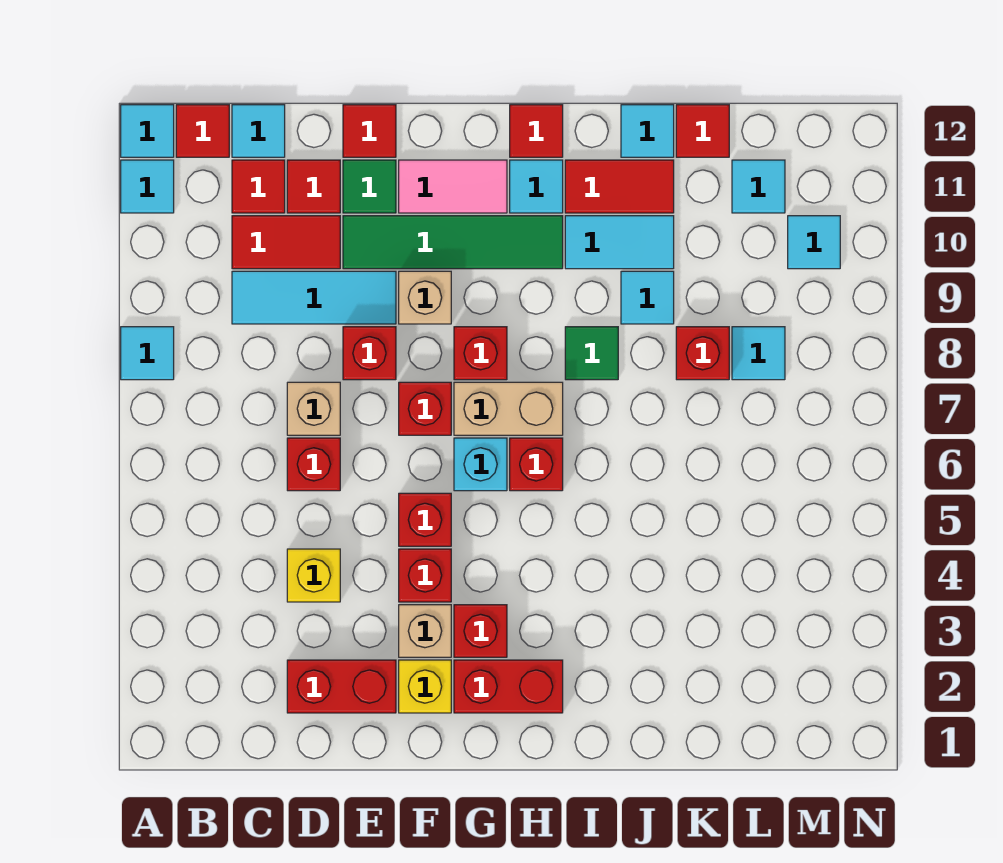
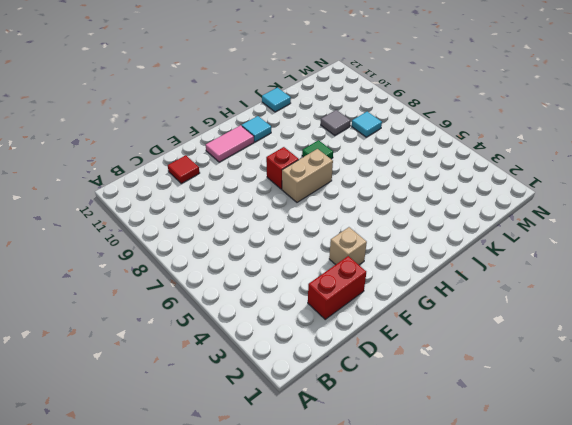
grey 1x1 tile [321,110,351,136] -> none
none -> cyan 1x1 tile [121,327,174,380]
none -> cyan 1x1 tile [121,160,174,213]
none -> cyan 1x1 tile [121,105,174,157]
none -> red 1x1 tile [176,105,229,157]

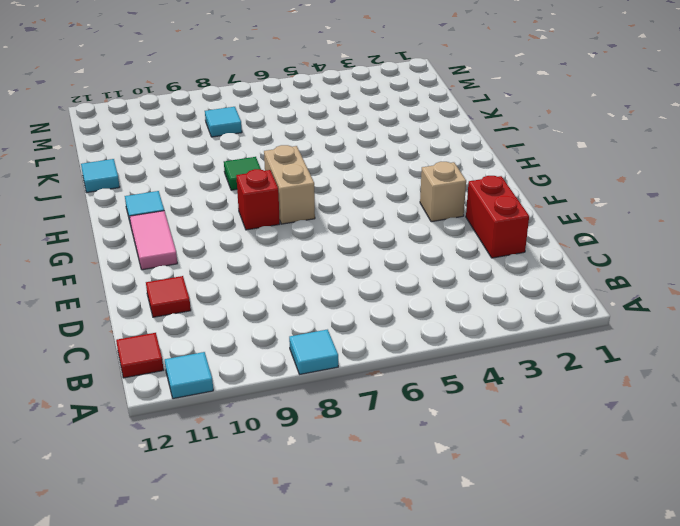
none -> cyan 1x1 tile [121,105,174,157]
none -> cyan 1x3 tile [232,271,396,324]
none -> red 1x2 tile [232,216,340,269]
none -> red 1x1 tile [232,160,285,213]

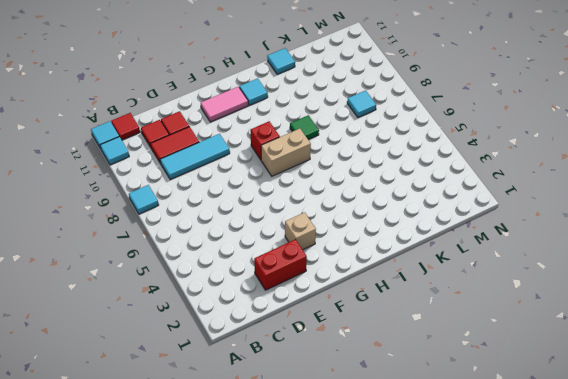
none -> cyan 1x1 tile [232,105,285,157]
none -> yellow 1x1 brick [287,549,340,602]
none -> red 1x1 brick [287,438,340,491]
none -> tan 1x1 brick [287,382,340,435]

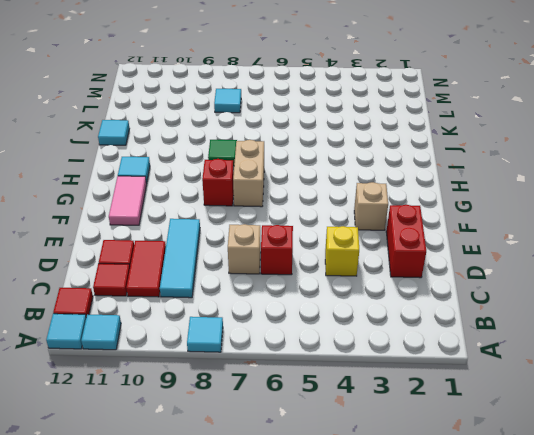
none -> cyan 1x1 tile [232,105,285,157]
none -> red 1x1 brick [343,327,396,380]
none -> green 1x4 tile [343,216,563,269]
none -> green 1x1 tile [343,160,396,213]

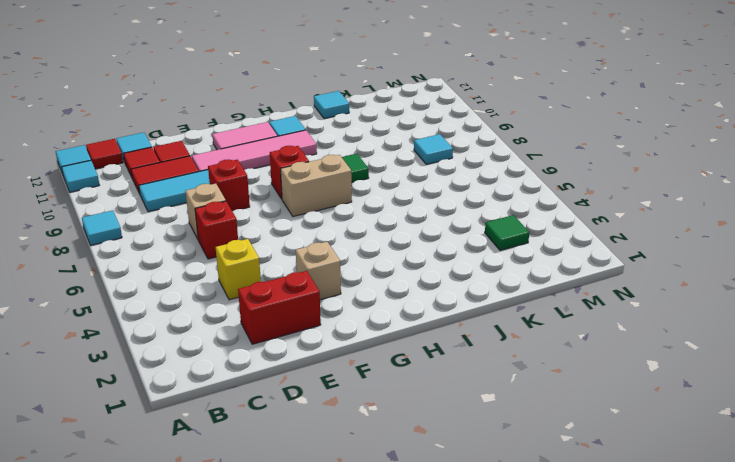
pink 1x4 tile [192,130,317,172] -> green 1x4 tile [343,216,563,269]
green 1x1 tile [485,215,529,250] -> green 1x1 tile moved to [343,160,396,213]
none -> red 1x1 tile [343,105,396,157]
none -> yellow 1x1 brick [399,660,451,713]
none -> red 1x1 brick [399,549,451,602]
none -> red 1x1 brick [399,493,451,546]

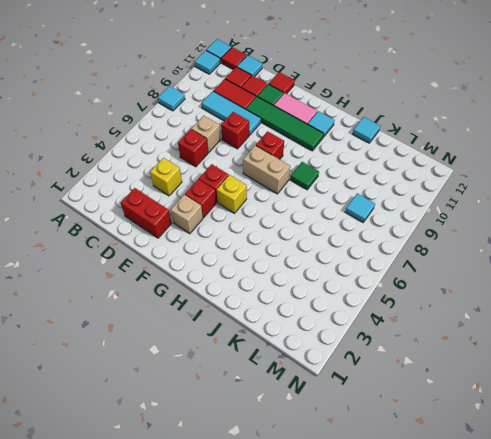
yellow 1x1 brick [217,175,247,213] -> yellow 1x1 brick moved to [399,660,451,713]
none -> red 1x1 brick [399,382,451,435]
none -> tan 1x1 brick [399,271,451,324]
none -> red 1x2 brick [454,660,563,713]
none -> red 1x1 brick [454,605,507,657]

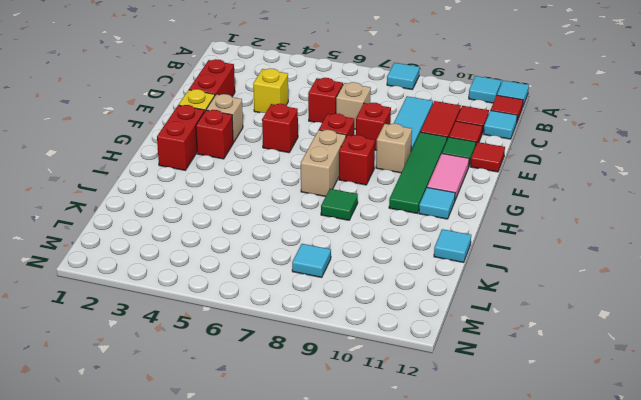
none -> red 1x1 brick [399,549,451,602]
none -> cyan 1x1 brick [454,438,507,491]
none -> red 1x1 brick [510,438,563,491]
none -> red 1x1 tile [510,105,563,157]

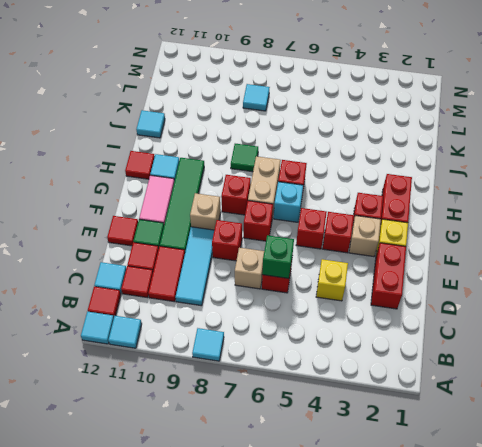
green 1x1 brick [262,235,294,279] -> none
none -> cyan 1x2 tile [565,216,674,269]
none -> red 1x2 tile [565,160,674,213]
none -> cyan 1x1 tile [621,271,674,324]
none -> red 1x1 brick [676,327,729,380]

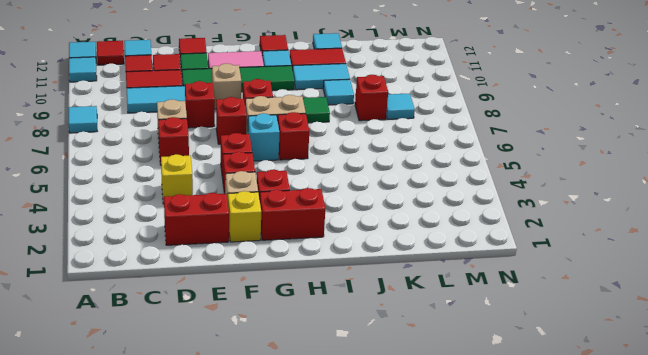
none -> red 1x1 tile [676,105,729,157]
none -> cyan 1x1 tile [732,160,785,213]
none -> cyan 1x1 tile [788,216,840,269]

